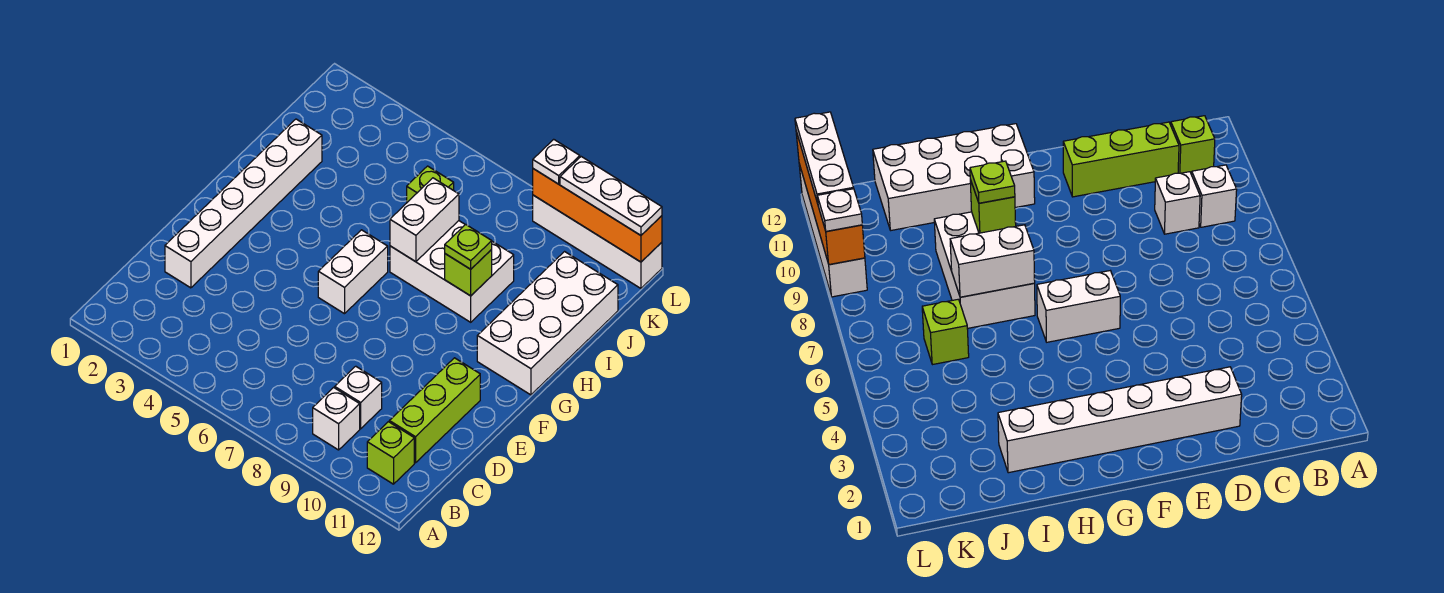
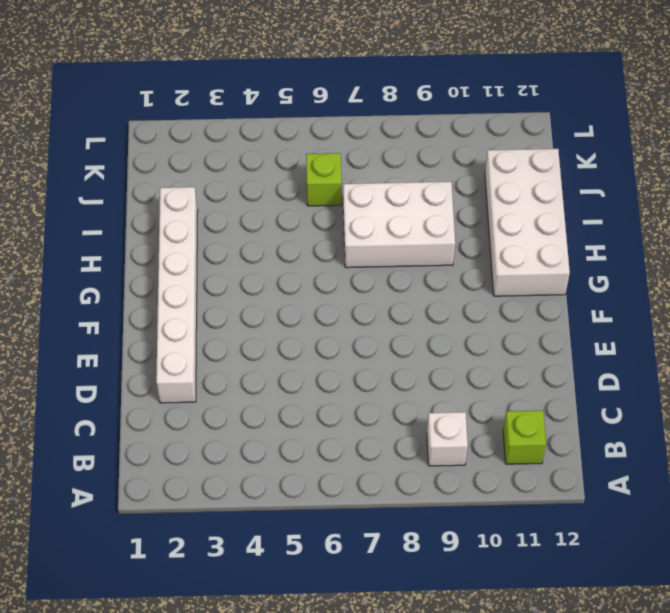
none -> white 1x1 brick [335,366,382,429]
none -> lime 1x3 brick [389,358,480,463]
none -> white 1x2 brick [318,230,388,314]

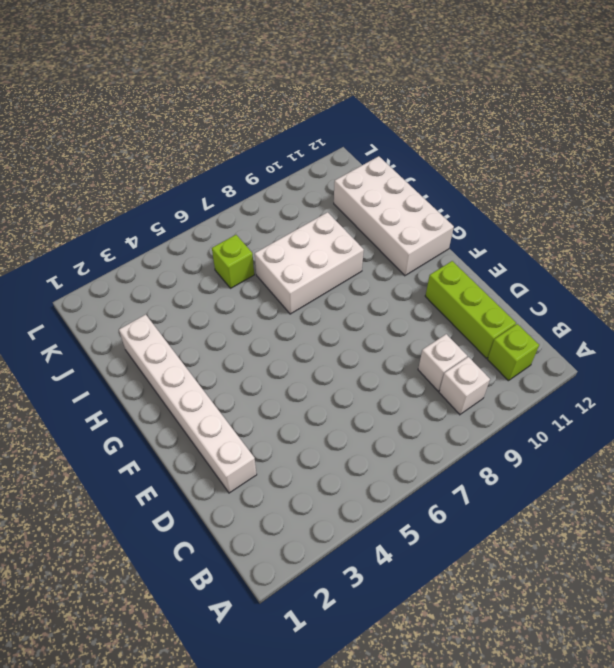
none -> white 1x2 brick [318,230,388,314]
none -> white 1x4 brick [533,195,662,288]
none -> white 1x2 brick [390,178,459,262]

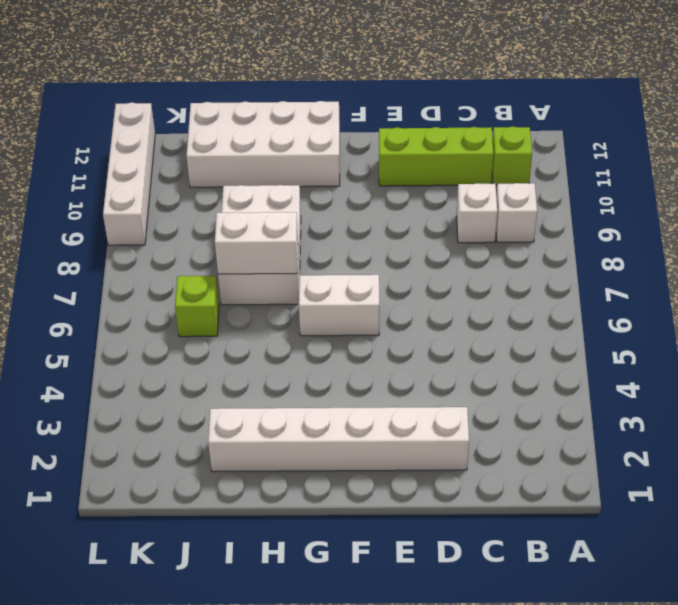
none -> lime 1x1 brick [445,250,492,296]
none -> orange 1x4 brick [533,169,662,262]
none -> lime 1x1 plate [445,224,492,269]

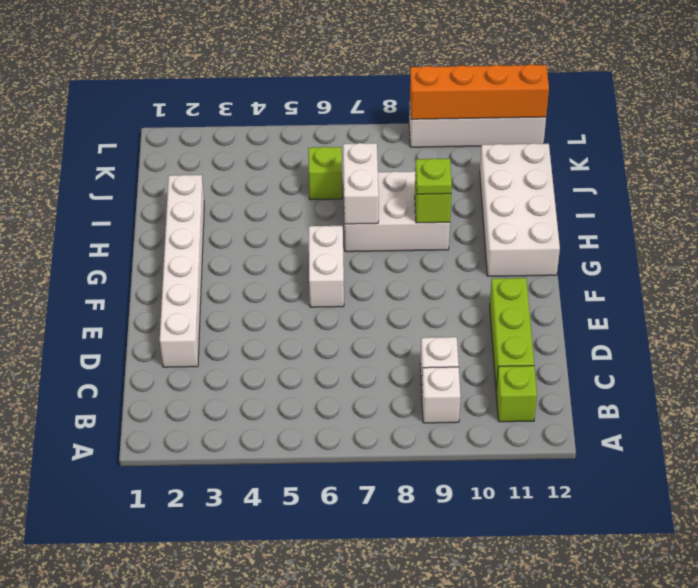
none -> white 1x1 plate [533,139,580,184]
none -> white 1x3 plate [560,157,662,235]

